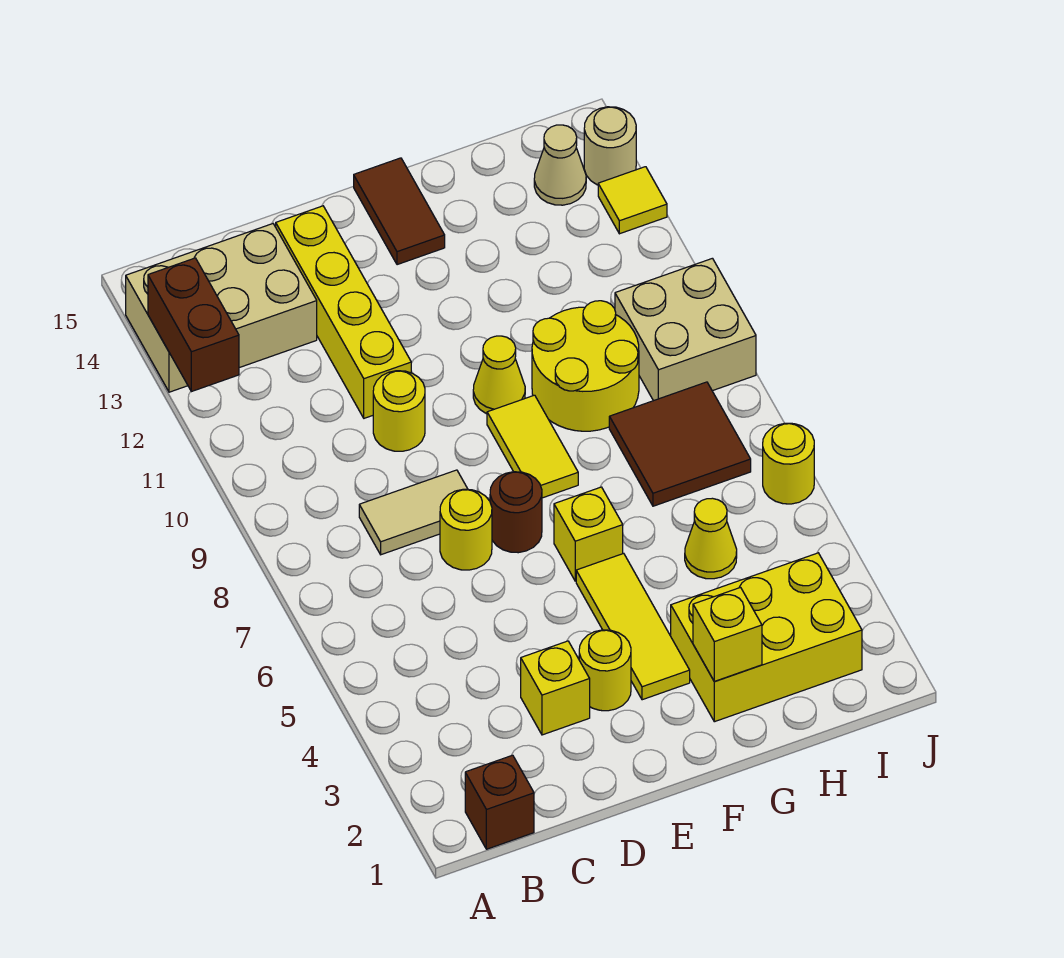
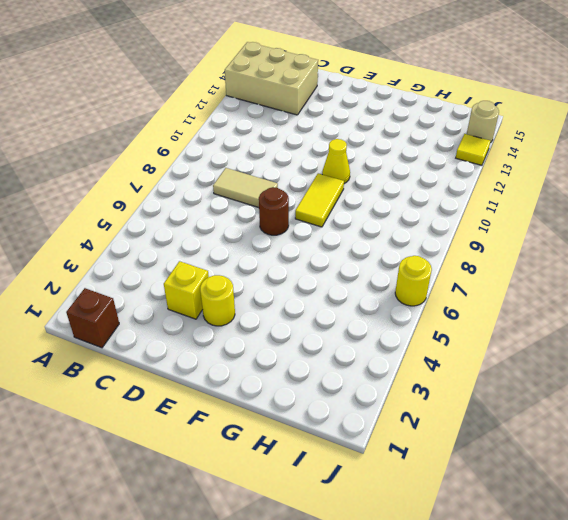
none -> yellow 1x1 round brick [440,489,492,570]
none -> yellow 1x1 round brick [373,371,425,451]
none -> yellow 1x4 brick [276,206,411,418]

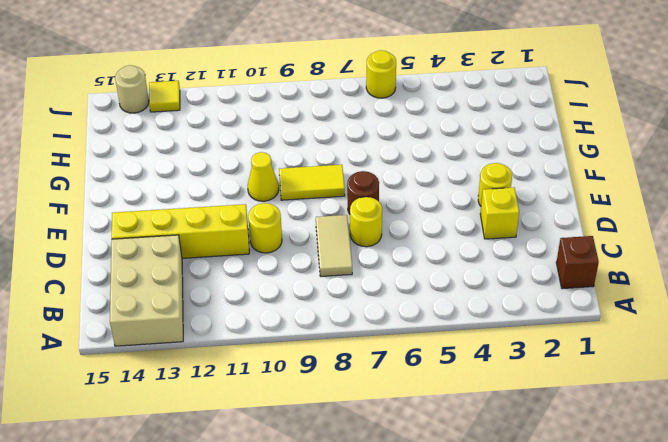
none -> yellow 1x3 tile [576,553,690,700]
none -> yellow 1x1 brick [554,487,623,581]
none -> brown 1x2 tile [354,158,445,265]

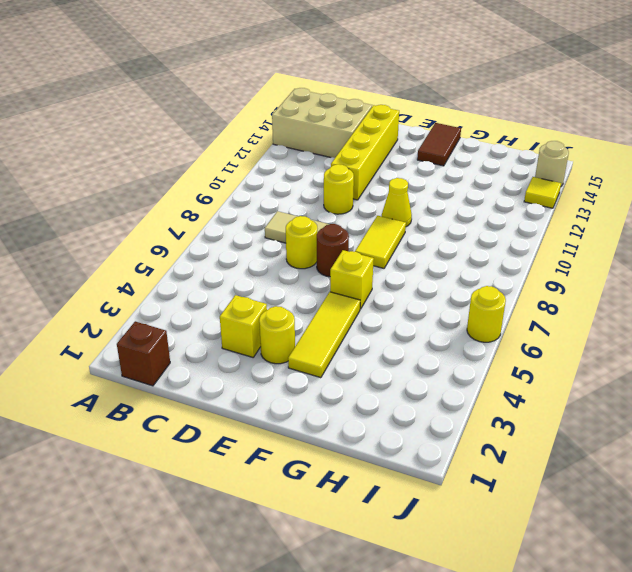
none -> yellow 2x3 brick [671,553,862,722]
none -> yellow 2x2 round brick [532,301,639,431]
none -> yellow 1x1 cone [685,498,737,579]

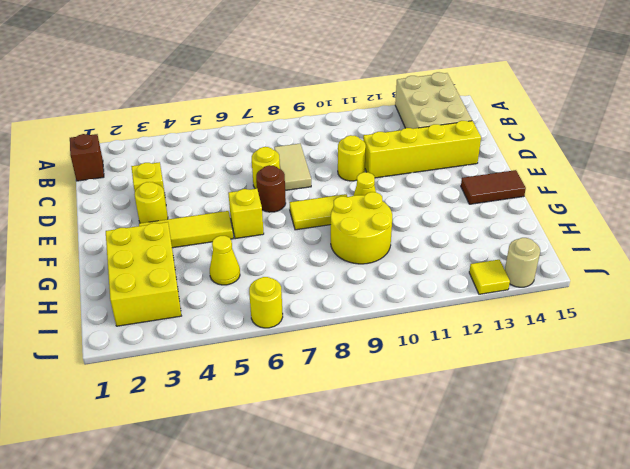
none -> brown 2x2 tile [609,382,751,506]
none -> tan 2x2 brick [615,258,756,401]
none -> tan 1x1 cone [534,125,586,205]

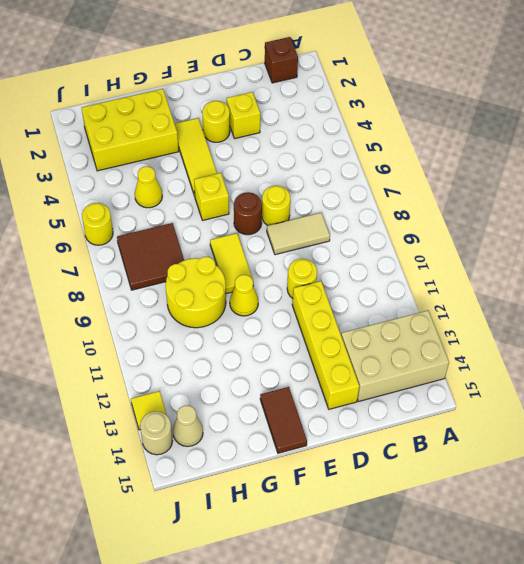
none -> tan 2x2 brick [615,258,756,401]
none -> brown 1x2 brick [148,258,239,392]
none -> yellow 1x1 brick [693,588,762,682]

